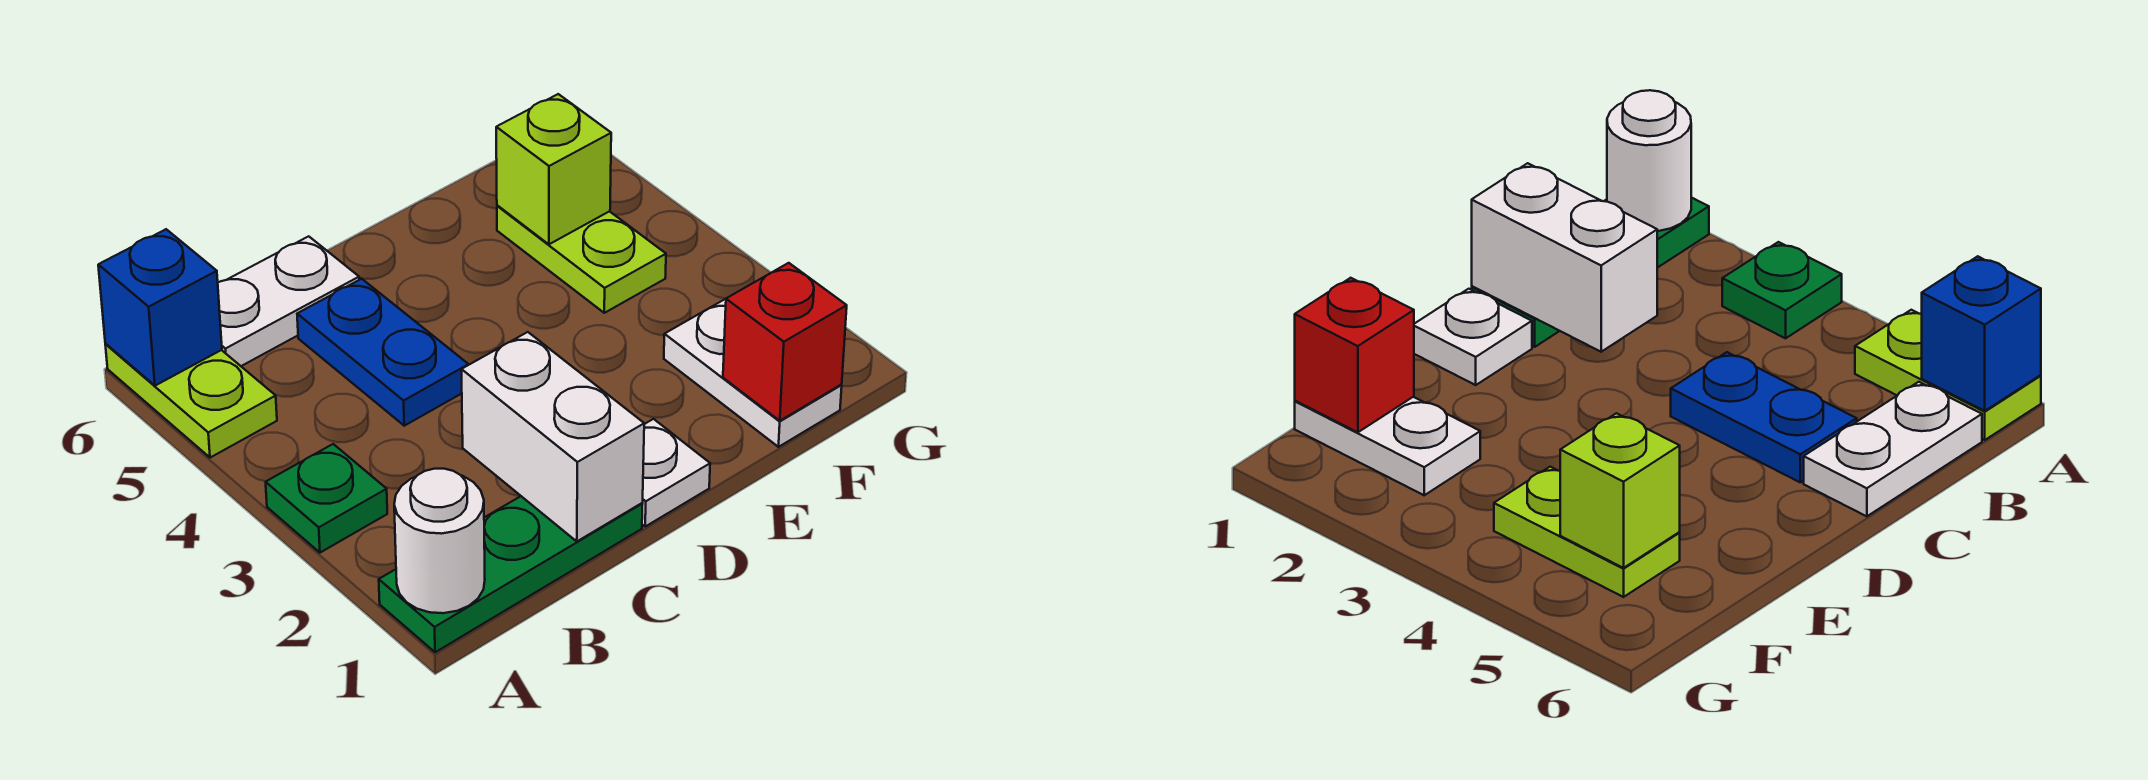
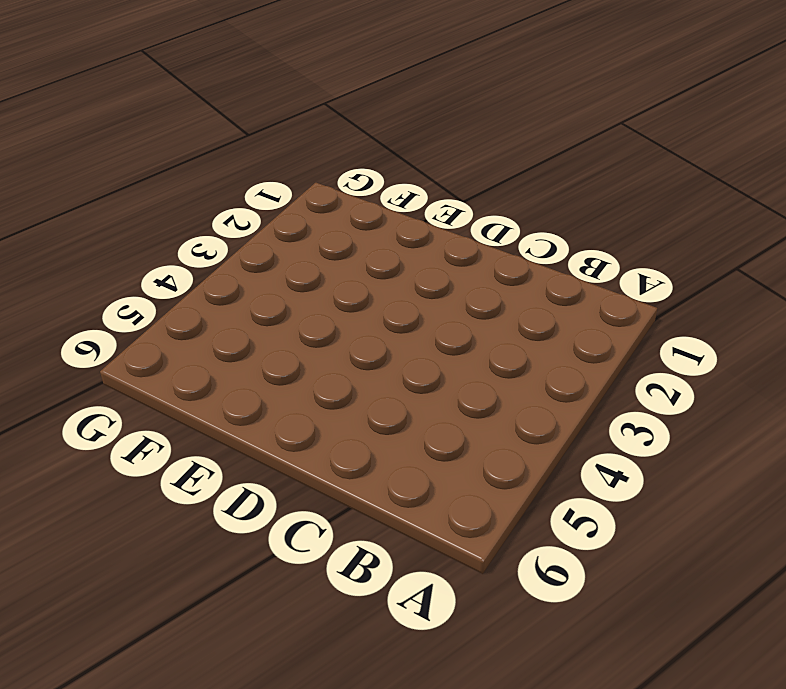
none -> green 1x3 plate [379,496,642,652]
none -> green 1x1 plate [266,444,387,553]
none -> lime 1x2 plate [105,344,277,458]

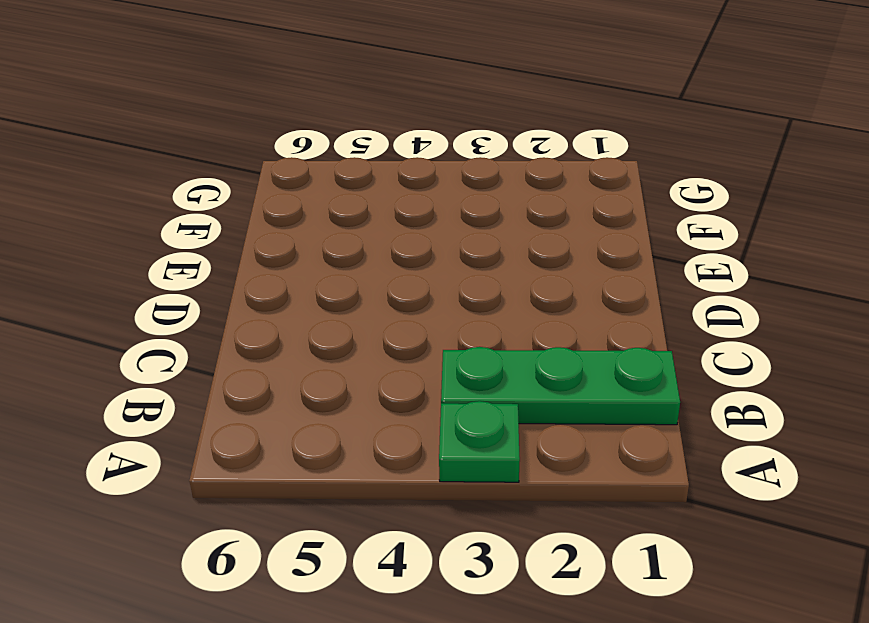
green 1x3 plate [441,347,680,425] -> green 1x3 plate turned to [379,496,642,652]
none -> lime 1x2 plate [105,344,277,458]
none -> white 1x2 plate [218,236,359,366]
none -> blue 1x2 plate [297,279,469,426]

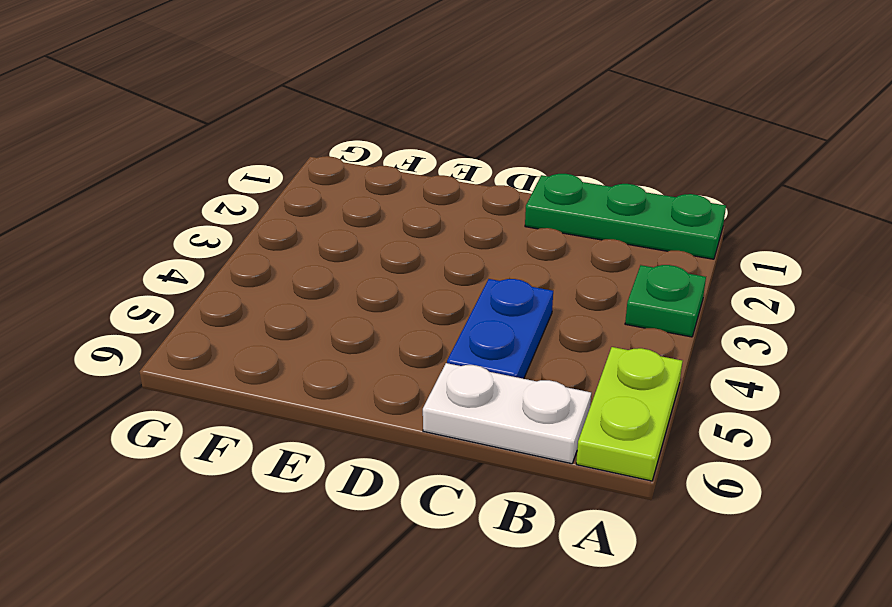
none -> white 1x1 plate [642,419,710,526]
none -> white 1x2 plate [664,299,842,447]
none -> lime 1x2 plate [497,205,666,313]

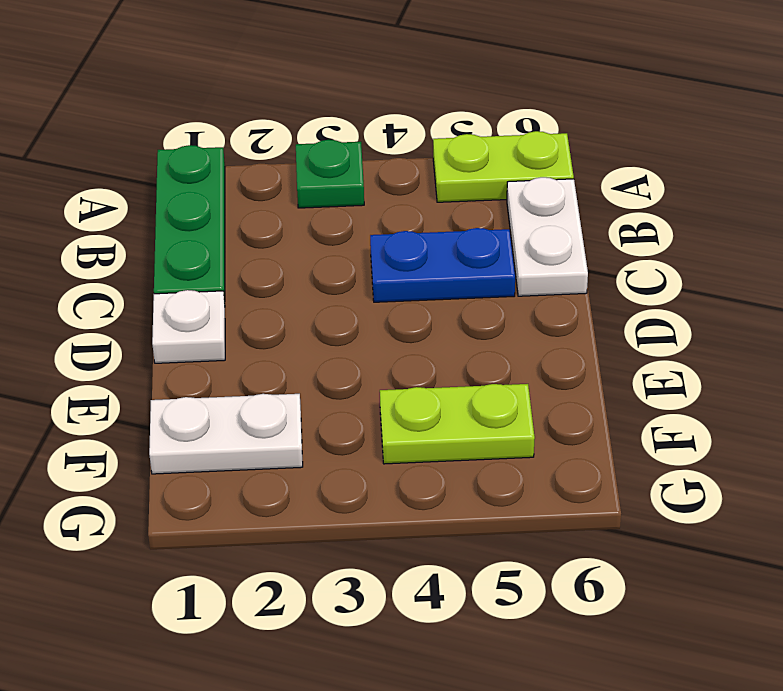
none -> white 1x1 round brick [394,469,485,613]
none -> blue 1x1 brick [98,229,222,386]
none -> white 1x2 brick [461,332,644,541]

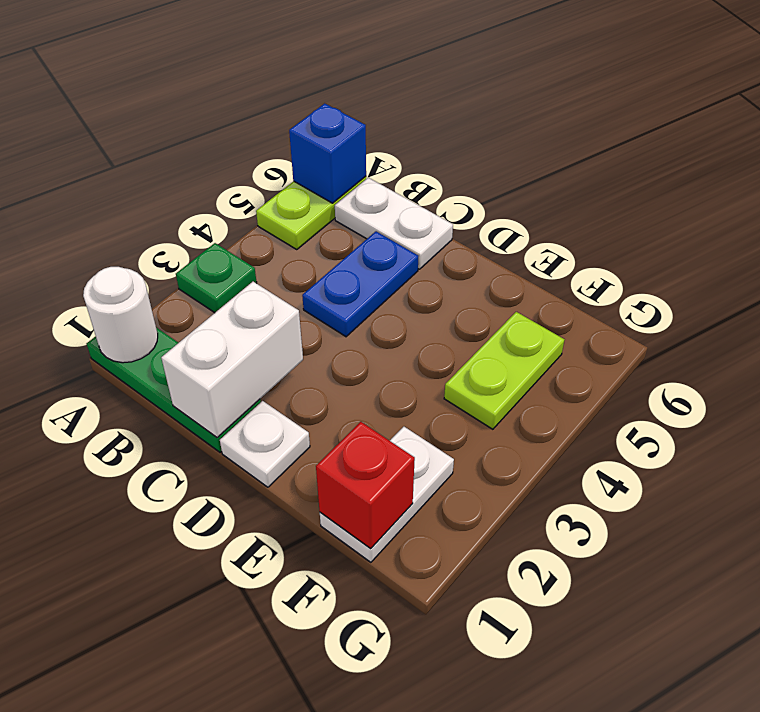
none -> lime 1x1 brick [496,94,611,244]

